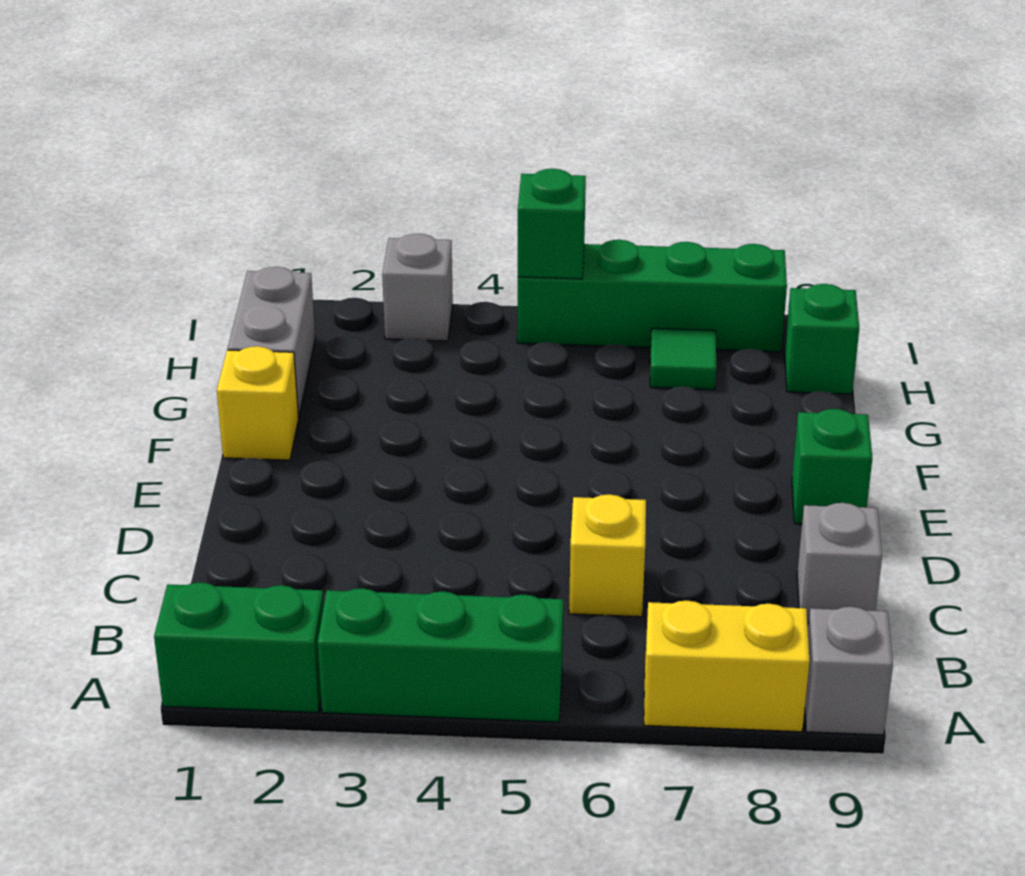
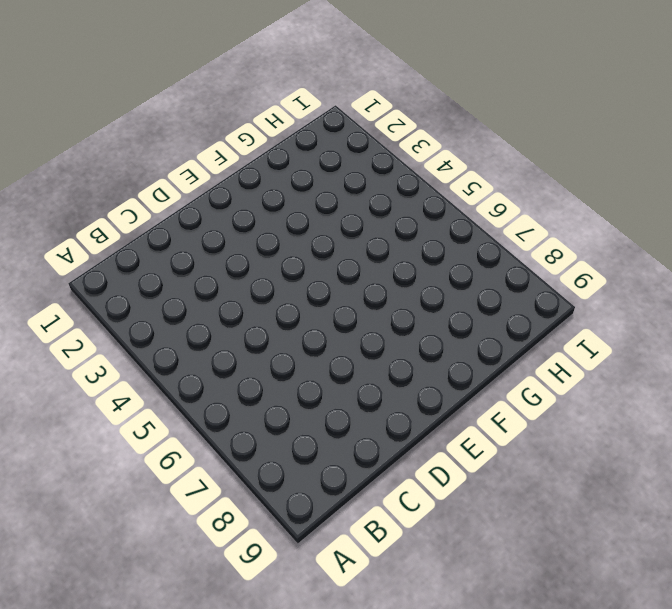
none -> green 1x2 brick [154,582,324,713]
none -> green 1x3 brick [317,588,563,722]
none -> yellow 1x2 brick [644,601,810,732]

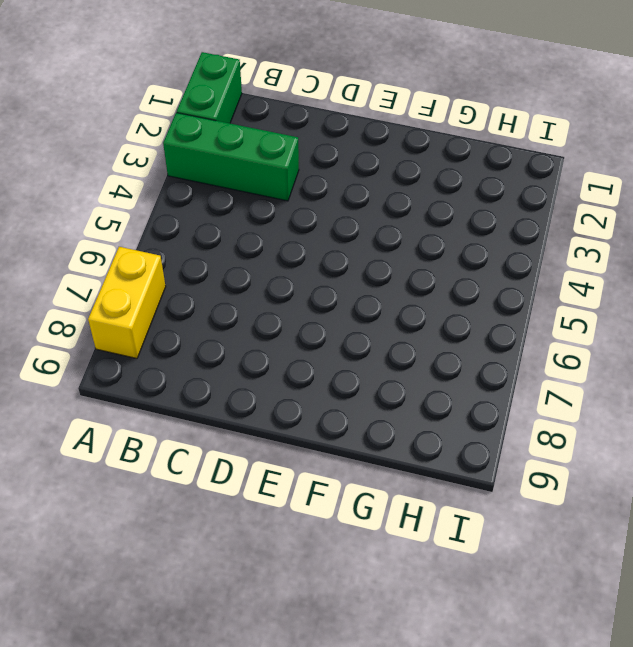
green 1x3 brick [163,113,299,201] -> green 1x3 brick turned to [317,588,563,722]
none -> grey 1x1 brick [805,607,893,735]
none -> yellow 1x1 brick [569,494,646,617]
none -> grey 1x1 brick [797,503,882,623]

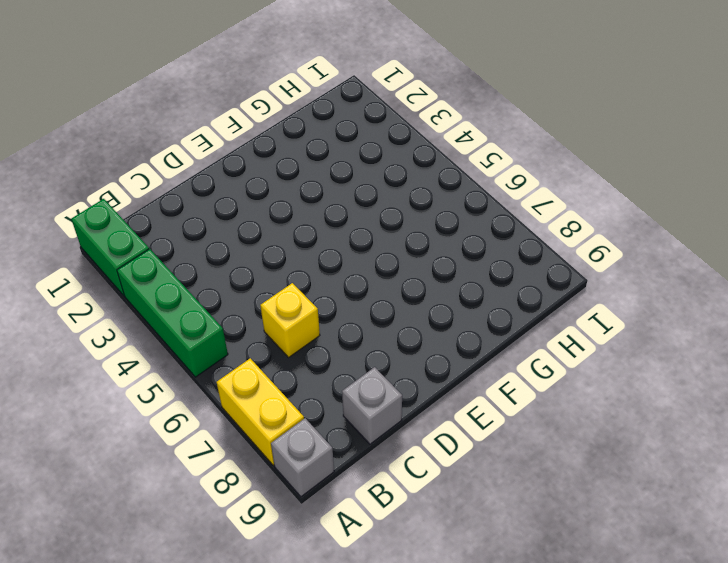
none -> green 1x1 brick [792,409,872,524]
none -> yellow 1x1 brick [217,346,299,460]
none -> grey 1x2 brick [228,267,315,417]

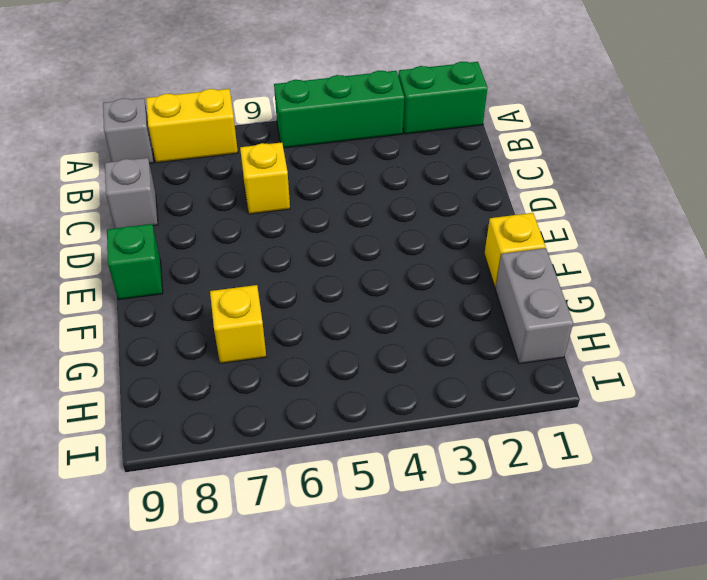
yellow 1x1 brick [210,285,266,363] -> none
none -> green 1x1 tile [650,328,716,390]
none -> green 1x1 brick [785,284,859,394]
none -> grey 1x1 brick [382,234,453,341]

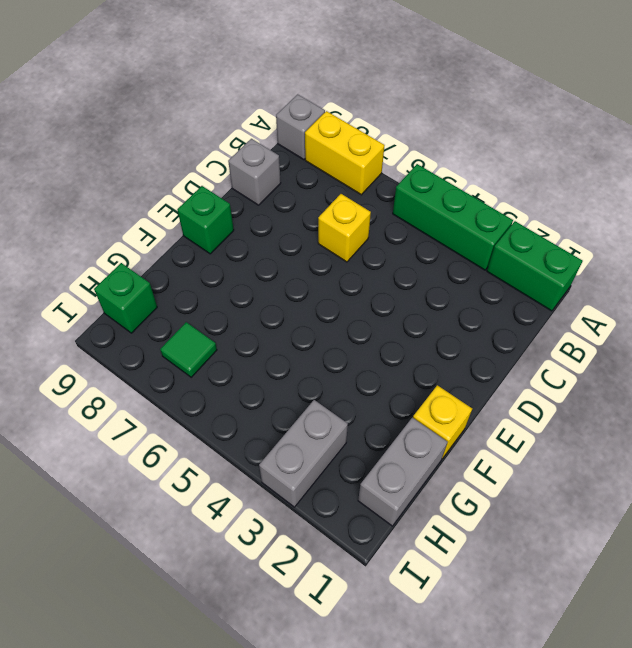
grey 1x2 brick [259,400,348,507] -> grey 1x1 brick [382,234,453,341]
none -> green 1x4 brick [517,240,787,352]
none -> green 1x1 brick [518,169,586,279]

